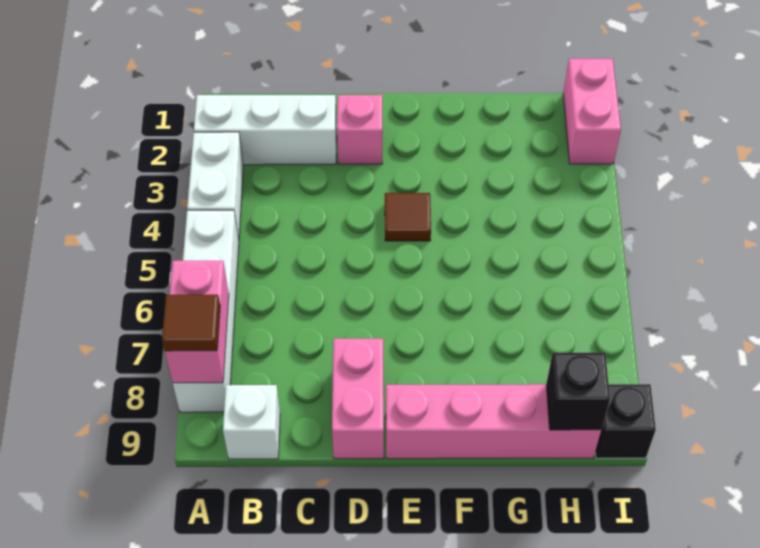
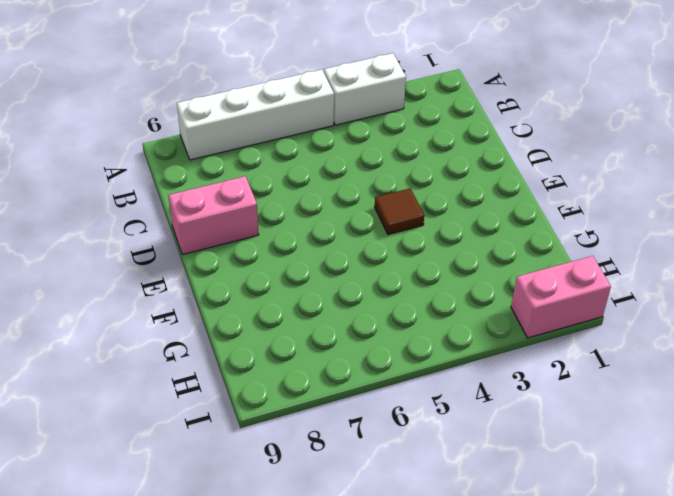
none -> white 1x3 brick [194,95,337,165]
none -> white 1x1 brick [223,385,280,459]
none -> pink 1x1 brick [337,95,382,164]

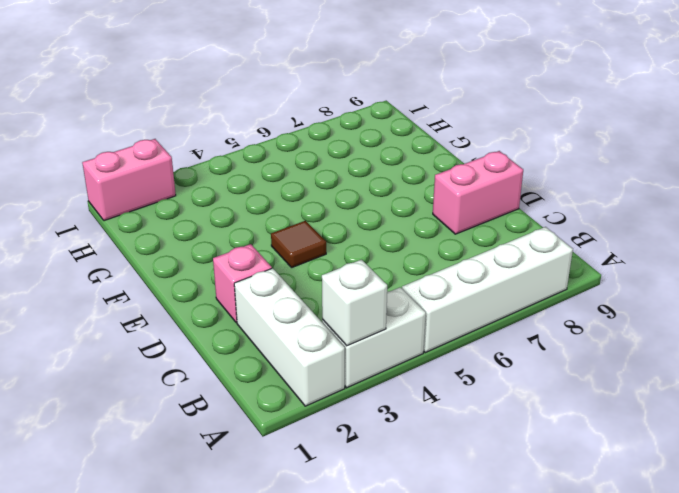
white 1x1 brick [322,259,387,346] -> white 1x1 brick moved to [223,385,280,459]
none -> pink 1x4 brick [386,384,601,459]
none -> black 1x1 brick [595,384,656,458]
none -> pink 1x2 brick [165,261,229,383]

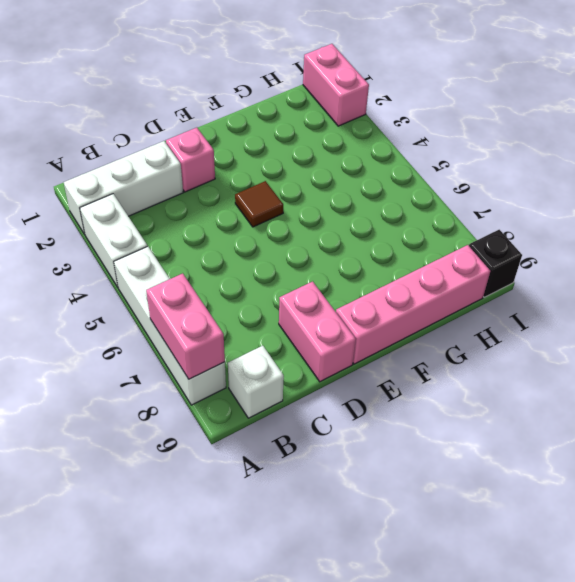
none -> black 1x1 brick [546,353,610,430]
none -> brown 1x1 tile [162,295,220,351]

